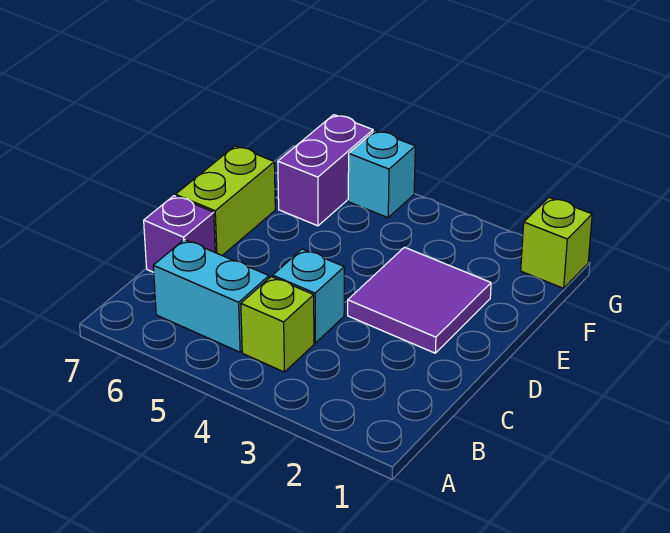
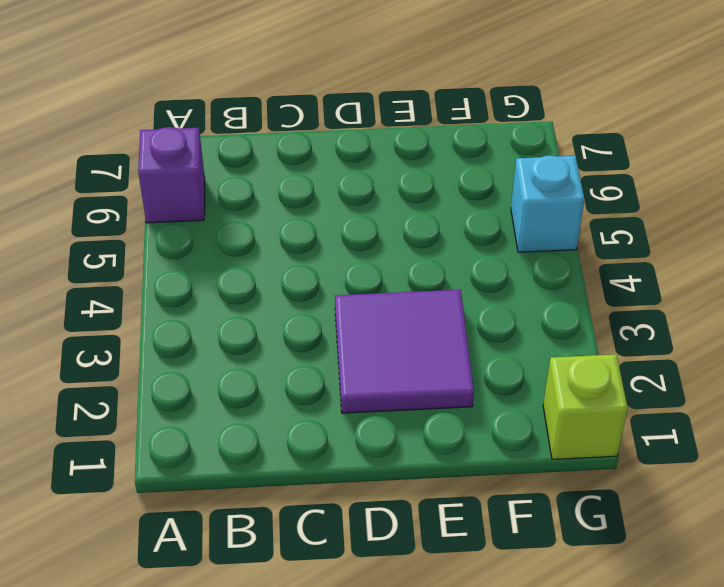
purple 1x1 brick [138,127,205,223] -> purple 1x1 brick moved to [144,196,215,272]
none -> lime 1x1 brick [241,277,314,372]
none -> cyan 1x2 brick [153,240,269,352]

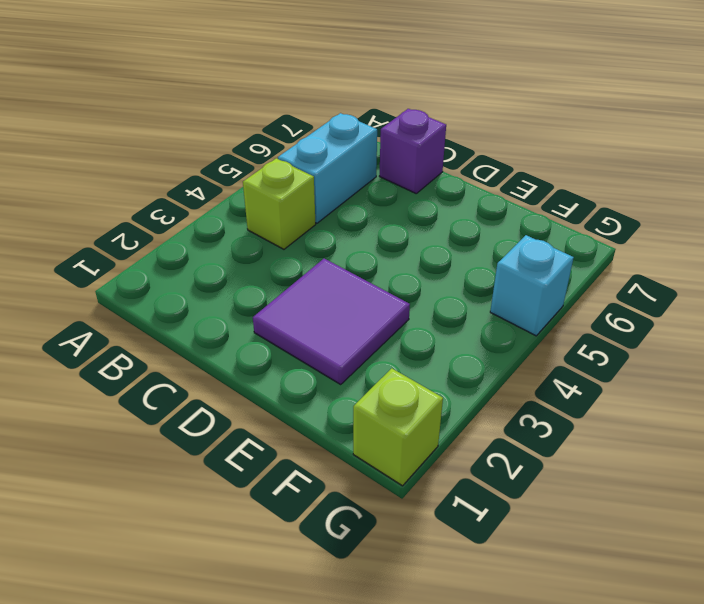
none -> cyan 1x1 brick [273,249,344,343]
none -> lime 1x2 brick [175,146,275,256]

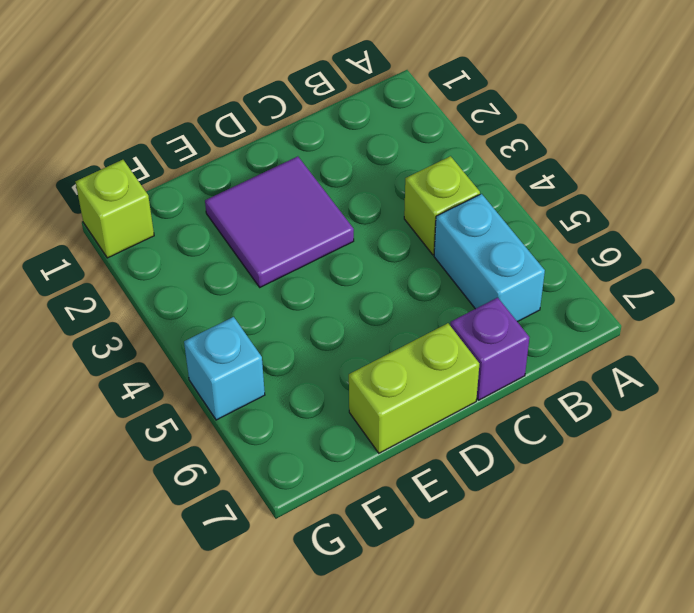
none -> cyan 1x1 brick [273,249,344,343]
none -> purple 1x2 brick [278,115,373,226]

